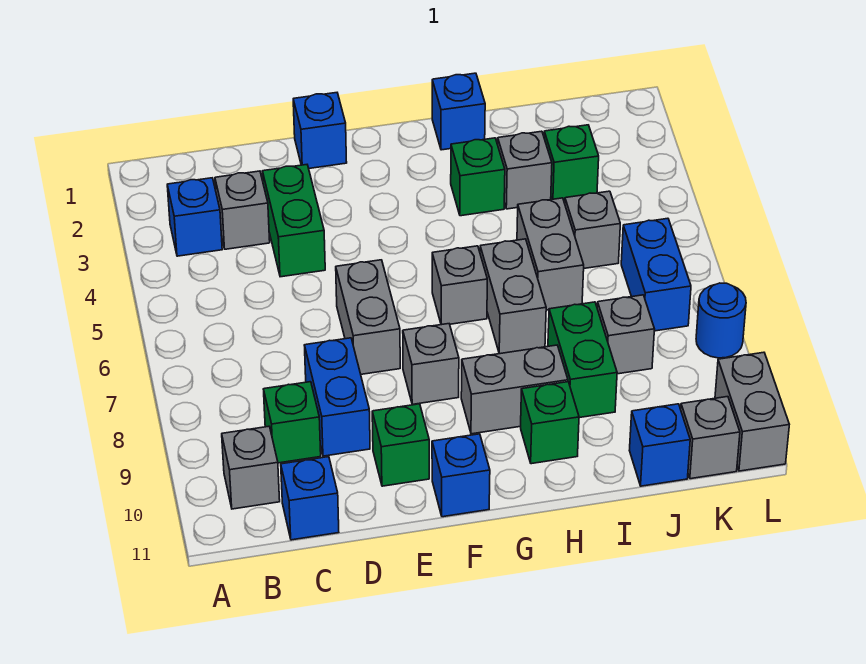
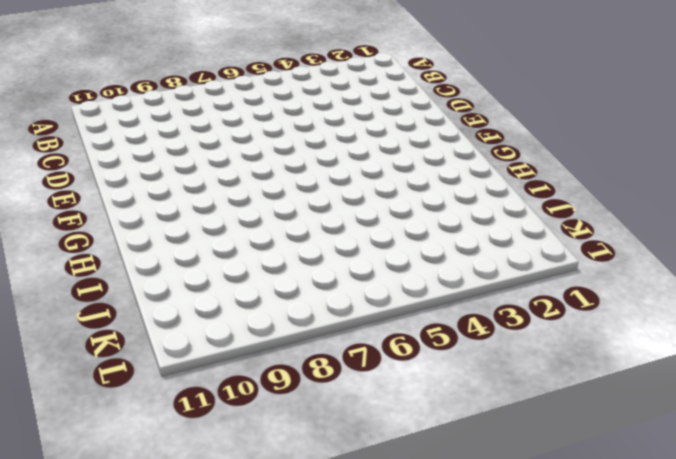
none -> blue 1x1 brick [167,178,222,256]
none -> grey 1x1 brick [222,426,280,509]
none -> grey 1x1 brick [215,171,270,249]

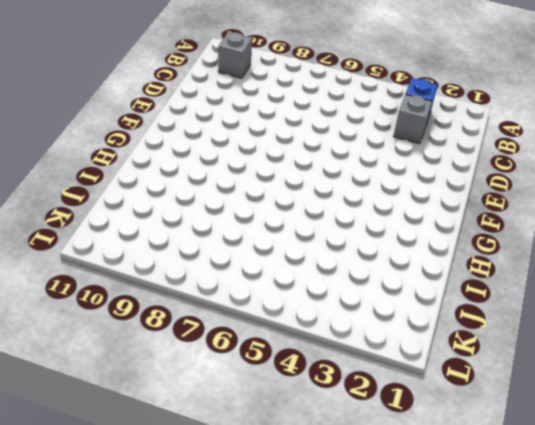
none -> green 1x1 brick [264,382,321,463]
none -> blue 1x1 brick [281,457,339,540]
none -> green 1x2 brick [262,165,325,277]

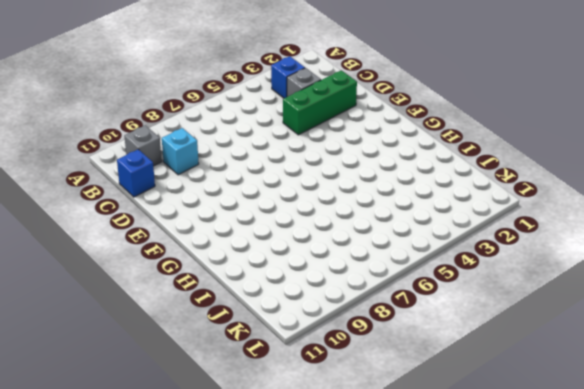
cyan 1x1 brick [162,128,199,175] -> green 1x1 brick [264,382,321,463]
green 1x3 brick [283,70,357,135] -> green 1x2 brick [262,165,325,277]
none -> blue 1x2 brick [304,338,370,456]
none -> blue 1x1 brick [293,93,347,168]
none -> grey 1x2 brick [336,260,400,374]

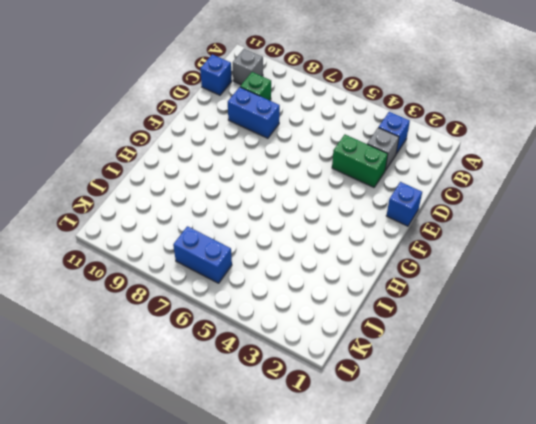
none -> grey 1x2 brick [336,260,400,374]
none -> green 1x1 brick [372,404,429,486]
none -> grey 1x1 brick [403,324,459,404]

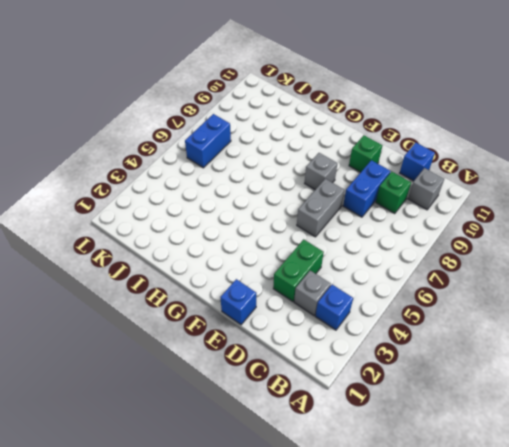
none -> blue 1x1 brick [432,434,490,517]
none -> grey 1x1 brick [432,246,487,325]
none -> grey 1x2 brick [461,345,568,434]

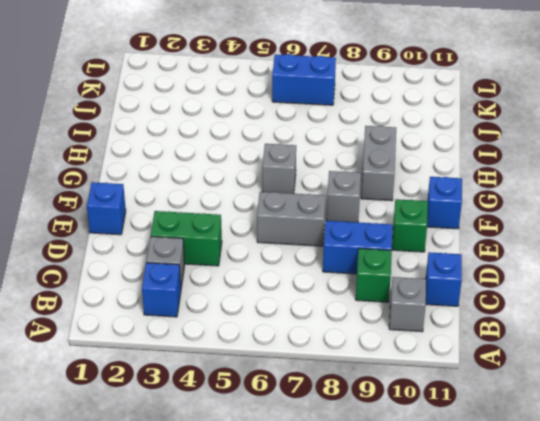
none -> blue 1x1 brick [432,73,485,150]
none -> green 1x1 brick [451,138,505,216]
none -> grey 1x2 brick [480,239,546,354]

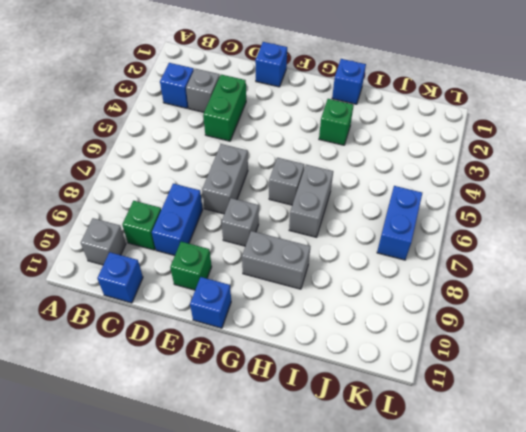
none -> green 1x1 brick [521,382,579,464]
none -> grey 1x1 brick [498,131,552,209]
none -> grey 1x2 brick [517,198,584,310]

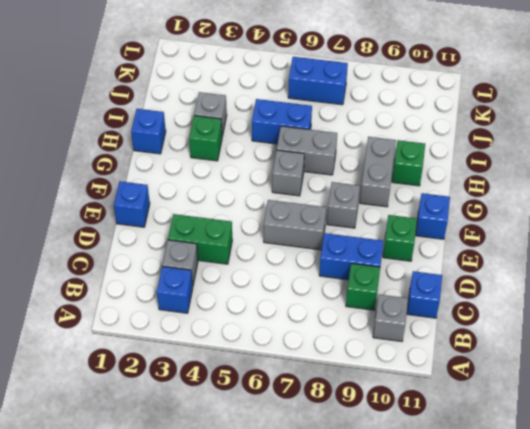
blue 1x2 brick [252,99,312,144] -> grey 1x2 brick [517,198,584,310]
none -> green 1x2 brick [548,302,617,418]
none -> green 1x1 brick [544,125,599,201]
none -> grey 1x1 brick [565,191,620,268]

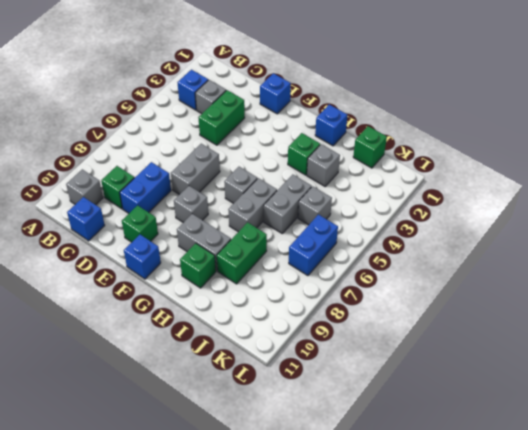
green 1x1 brick [353,126,387,168] -> green 1x1 brick moved to [544,125,599,201]
none -> grey 1x1 brick [597,295,655,374]
none -> blue 1x1 brick [629,404,690,486]
none -> grey 1x1 brick [681,397,740,479]

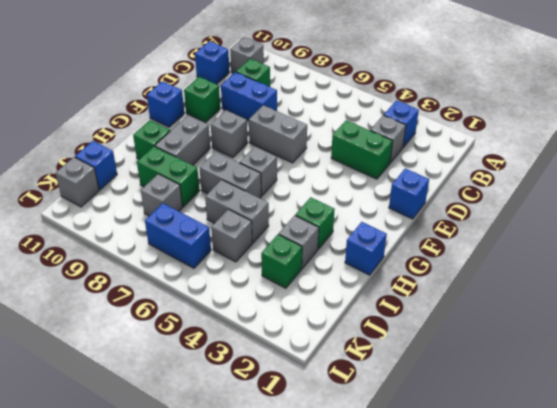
none -> blue 1x1 round brick [696,283,746,358]
none -> grey 1x2 brick [715,352,789,471]

